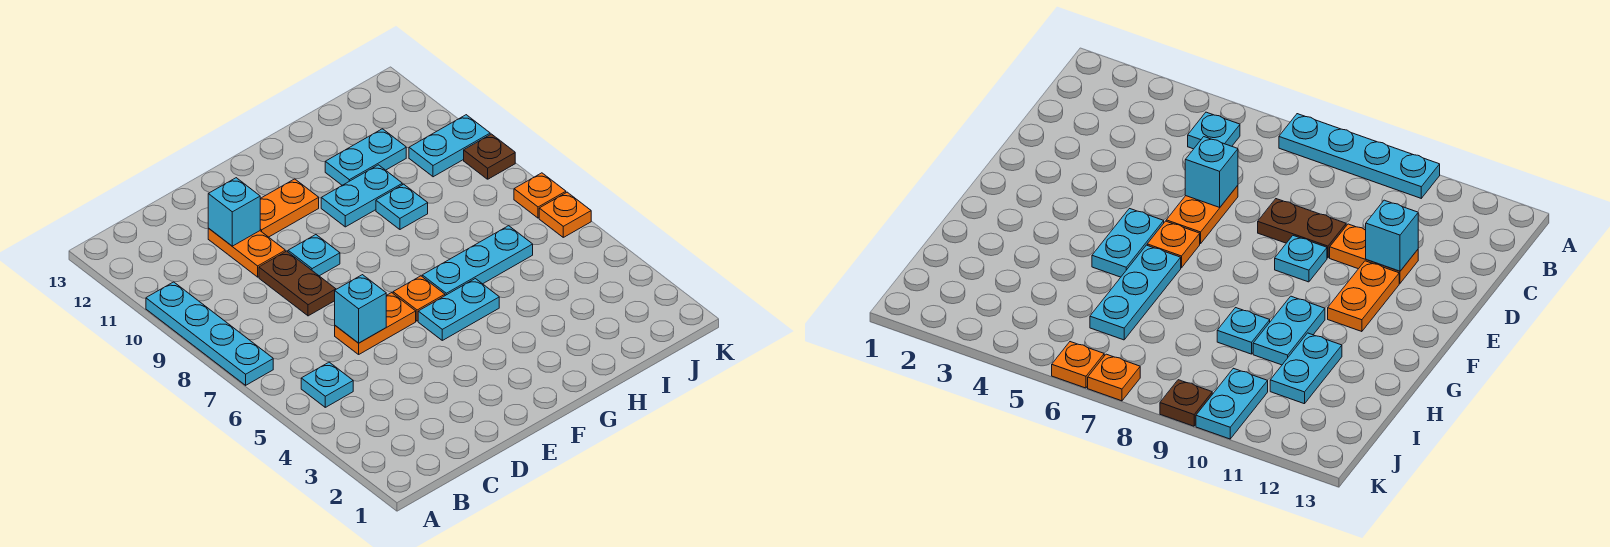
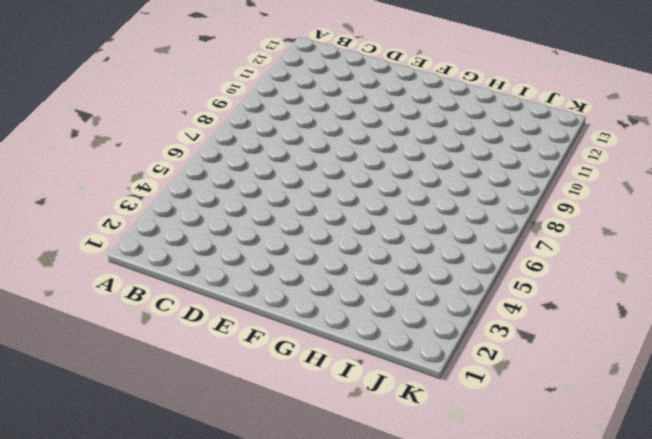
none -> cyan 1x4 plate [146,282,273,385]
none -> cyan 1x1 plate [301,362,353,407]
none -> orange 1x2 plate [335,293,416,354]

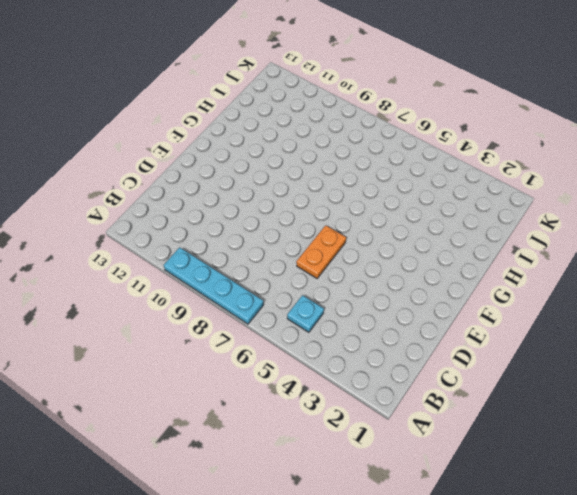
none -> brown 1x2 plate [259,251,336,316]
none -> orange 1x2 plate [208,228,285,277]
none -> cyan 1x1 plate [288,235,340,276]

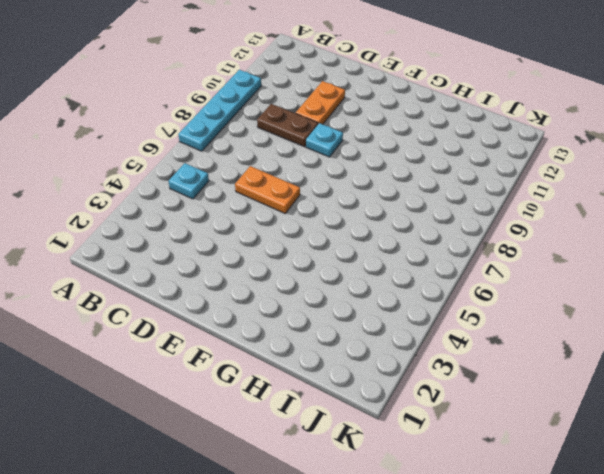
brown 1x2 plate [257,104,318,147] -> brown 1x2 plate turned to [259,251,336,316]
none -> orange 1x2 plate [260,179,319,237]
none -> cyan 1x2 plate [418,279,499,340]
none -> orange 1x1 plate [393,276,445,321]

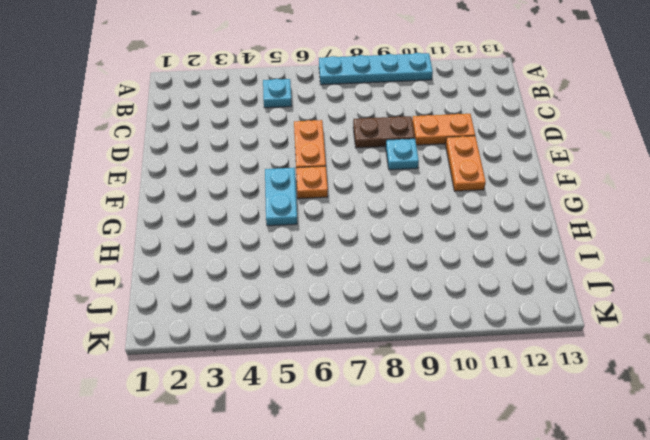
none -> cyan 1x3 plate [422,226,533,296]
none -> cyan 1x2 plate [321,165,402,227]
none -> cyan 1x1 plate [376,184,428,229]

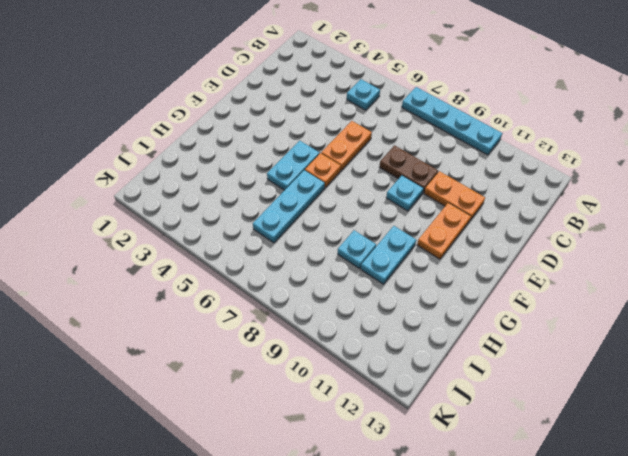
none -> cyan 1x2 plate [325,129,406,185]
none -> cyan 1x2 plate [409,115,490,177]
none -> orange 1x1 plate [539,192,591,237]

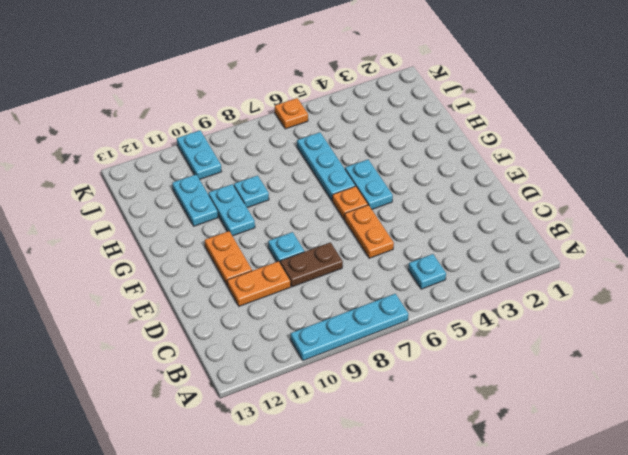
none -> orange 1x1 plate [514,173,566,218]
none -> brown 1x1 plate [464,134,515,179]
none -> cyan 1x1 brick [335,275,386,343]

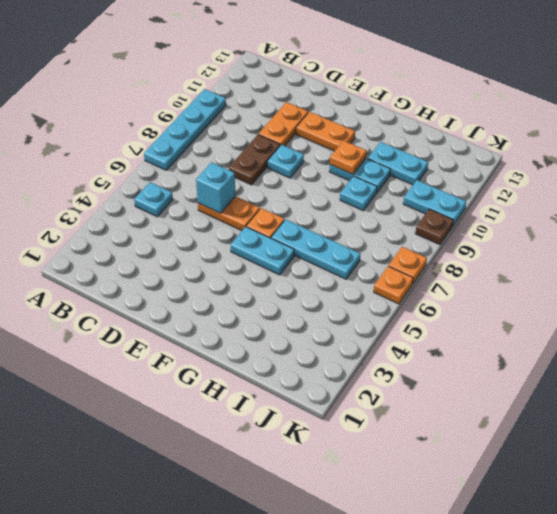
orange 1x1 plate [330,141,366,174] -> none
none -> cyan 1x1 brick [208,178,260,246]

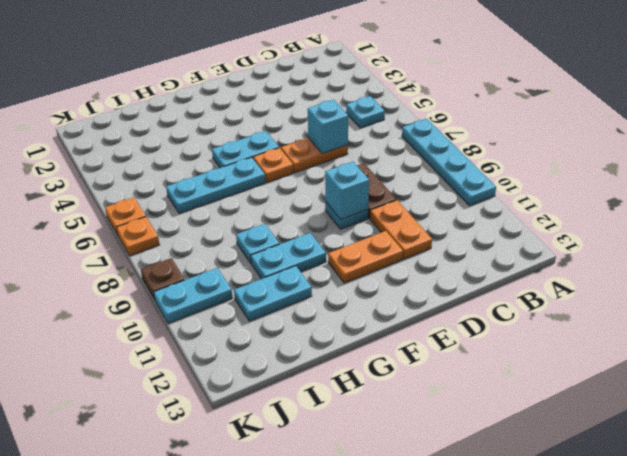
cyan 1x1 brick [325,162,369,220] -> cyan 1x1 brick moved to [208,178,260,246]

